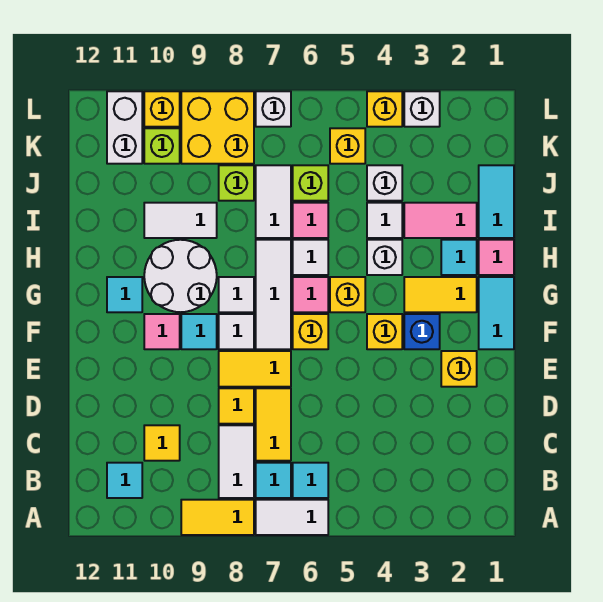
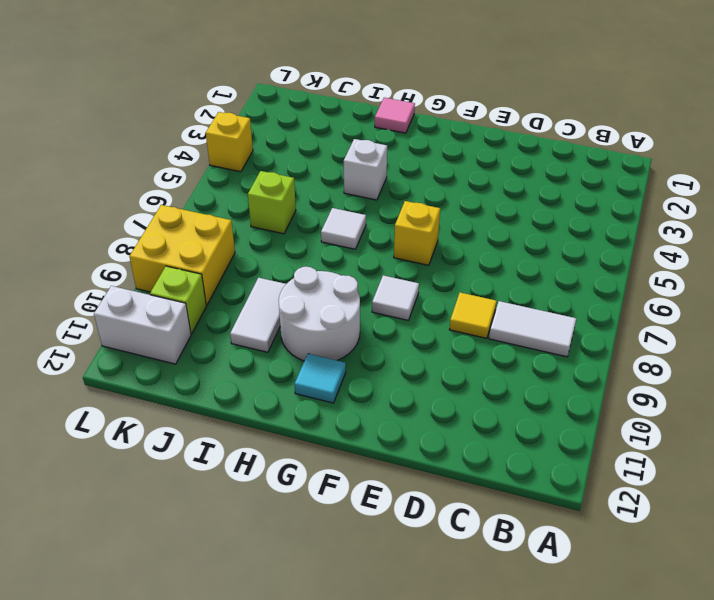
none -> white 1x2 tile [256,500,328,535]
none -> yellow 1x2 tile [181,500,254,535]
none -> cyan 1x1 tile [293,463,328,498]
none -> cyan 1x1 tile [256,463,291,498]

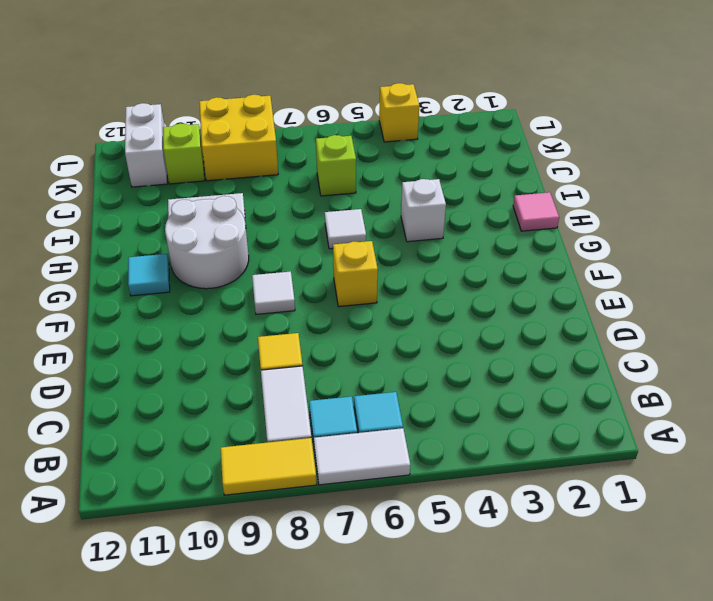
none -> cyan 1x1 tile [107,463,142,498]
none -> yellow 1x2 tile [256,388,291,461]
none -> yellow 1x1 tile [144,425,180,461]
none -> yellow 1x1 brick [441,351,477,387]

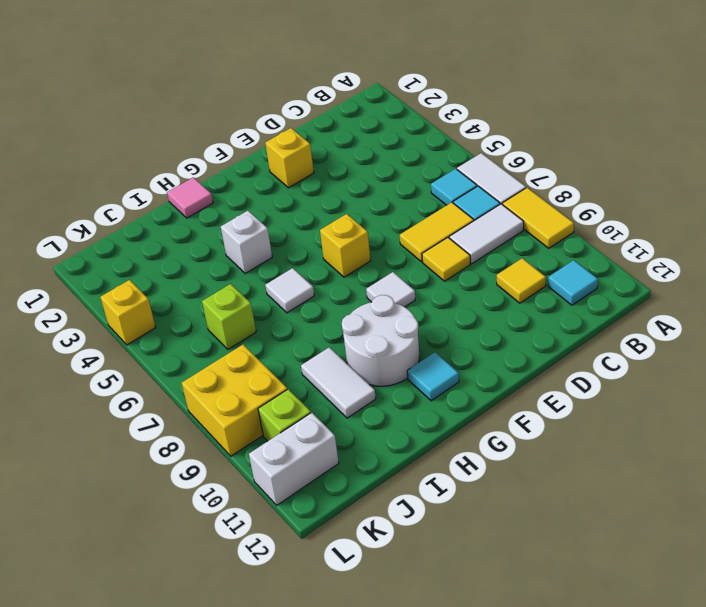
none -> yellow 1x2 tile [219,351,291,387]
none -> cyan 1x2 tile [479,277,514,349]
none -> blue 1x1 brick [404,314,440,349]
none -> yellow 1x1 brick [367,314,402,349]

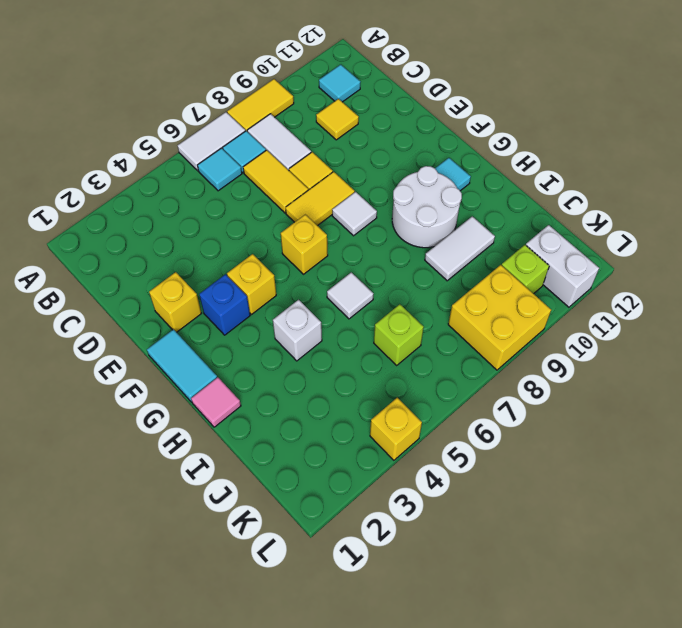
none -> white 1x3 tile [256,240,291,349]
none -> cyan 1x1 tile [181,314,217,349]
none -> pink 1x1 tile [144,314,180,349]
none -> yellow 1x2 tile [404,277,477,312]

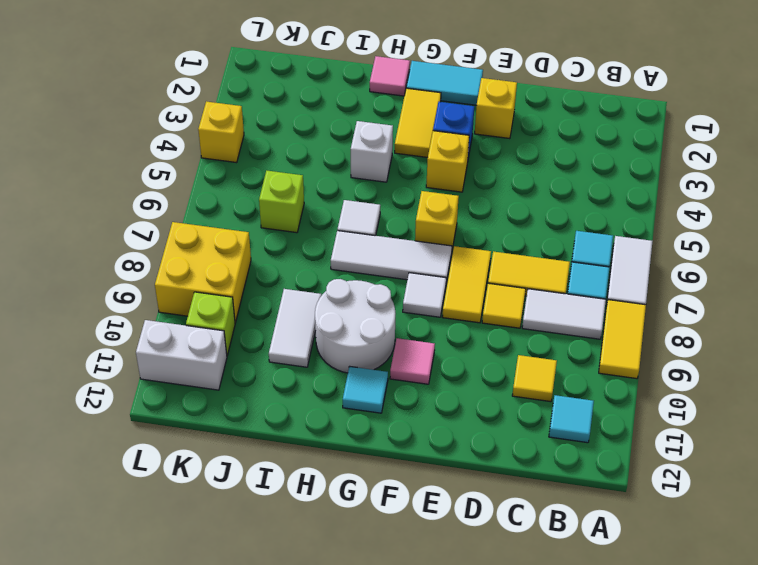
none -> cyan 1x1 tile [181,314,217,349]
none -> yellow 1x1 brick [330,277,365,312]
none -> pink 1x1 tile [293,277,328,312]
none -> white 1x1 tile [219,277,254,312]

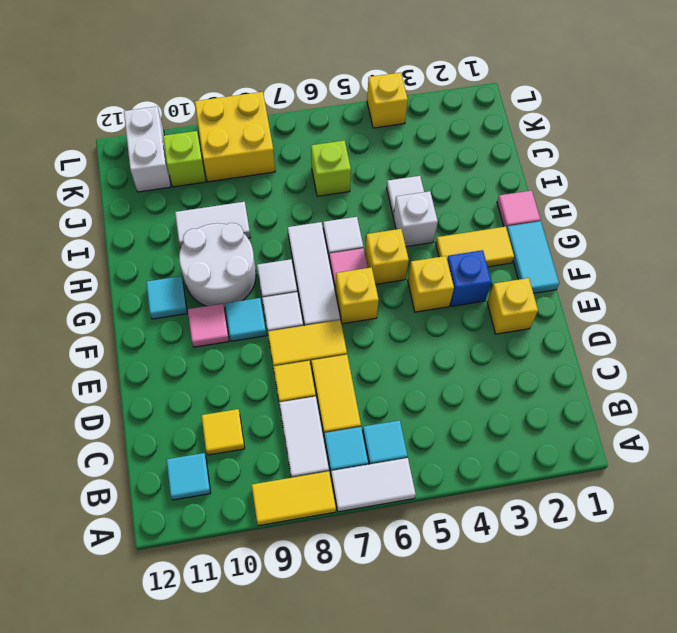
none -> cyan 1x1 tile [441,240,477,275]
none -> cyan 1x2 tile [479,165,514,238]
none -> pink 1x2 tile [404,203,477,238]
none -> pink 1x1 tile [293,203,328,238]

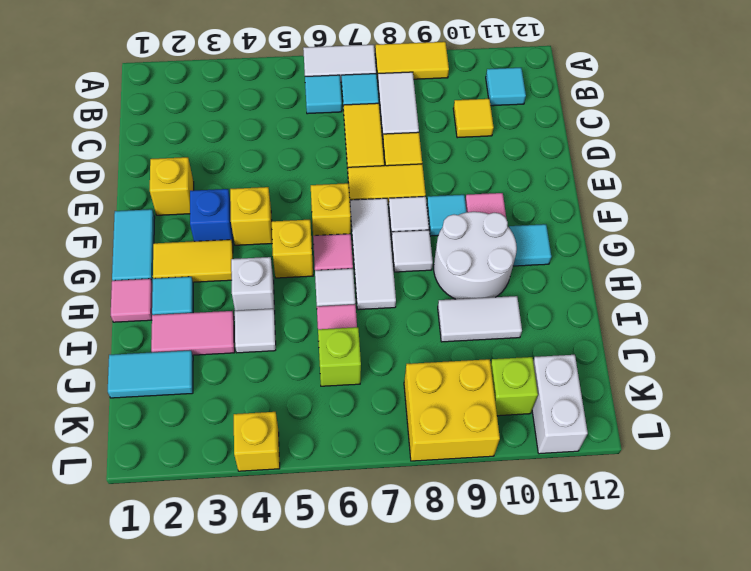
cyan 1x2 tile [108,350,193,398] -> cyan 1x2 tile turned to [479,165,514,238]
none -> white 1x2 tile [256,165,291,238]
none -> white 1x1 brick [367,165,402,201]
none -> lime 1x1 brick [219,165,254,201]
none -> yellow 1x1 brick [330,128,365,164]

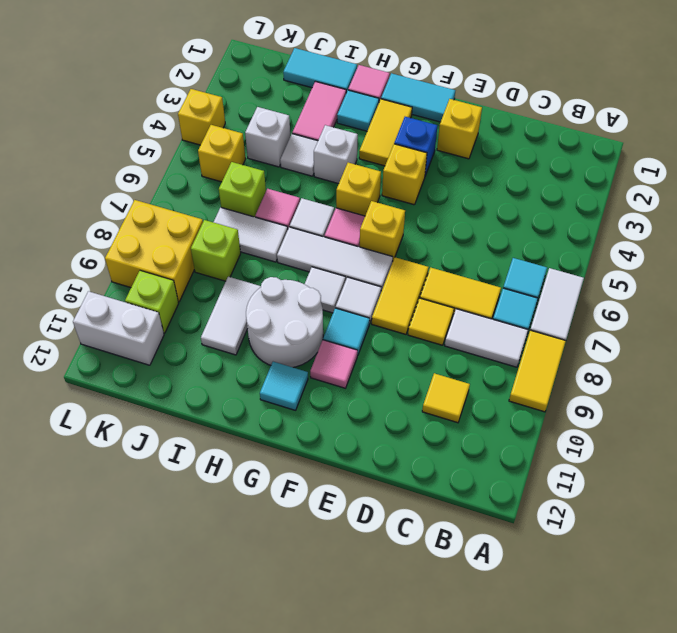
none -> cyan 1x1 tile [107,463,142,498]
none -> white 1x1 brick [404,91,440,127]
none -> white 1x1 brick [256,91,291,127]
none -> yellow 1x1 brick [144,91,180,127]

